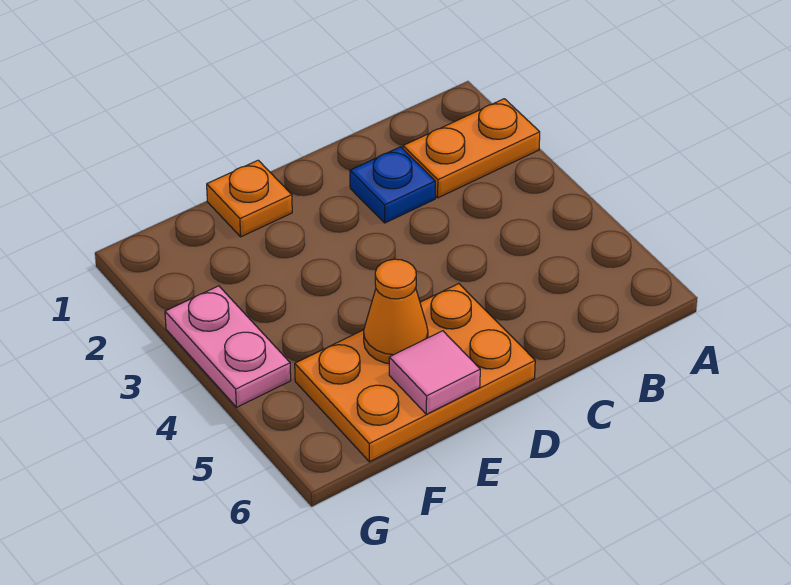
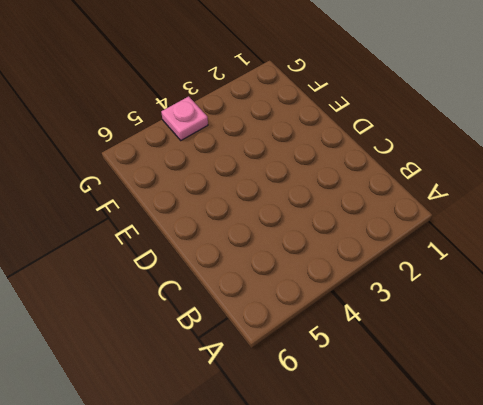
pink 1x1 plate [161,96,208,140] -> pink 1x2 plate [165,286,291,407]
none -> orange 1x2 plate [403,99,540,198]
none -> blue 1x1 plate [350,147,435,223]

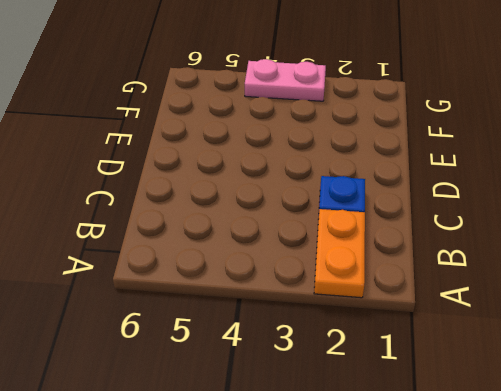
none -> orange 2x3 plate [295,284,535,462]
none -> orange 1x1 plate [207,160,292,237]

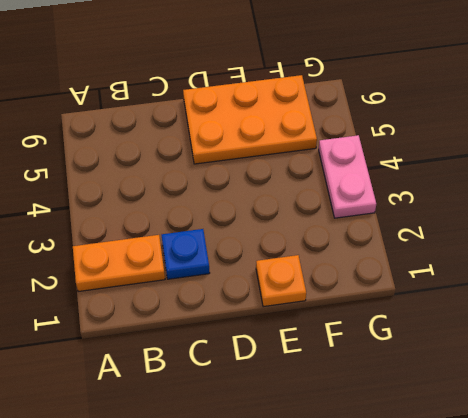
none -> orange 1x1 cone [364,259,428,364]
none -> pink 1x1 tile [389,331,480,414]

